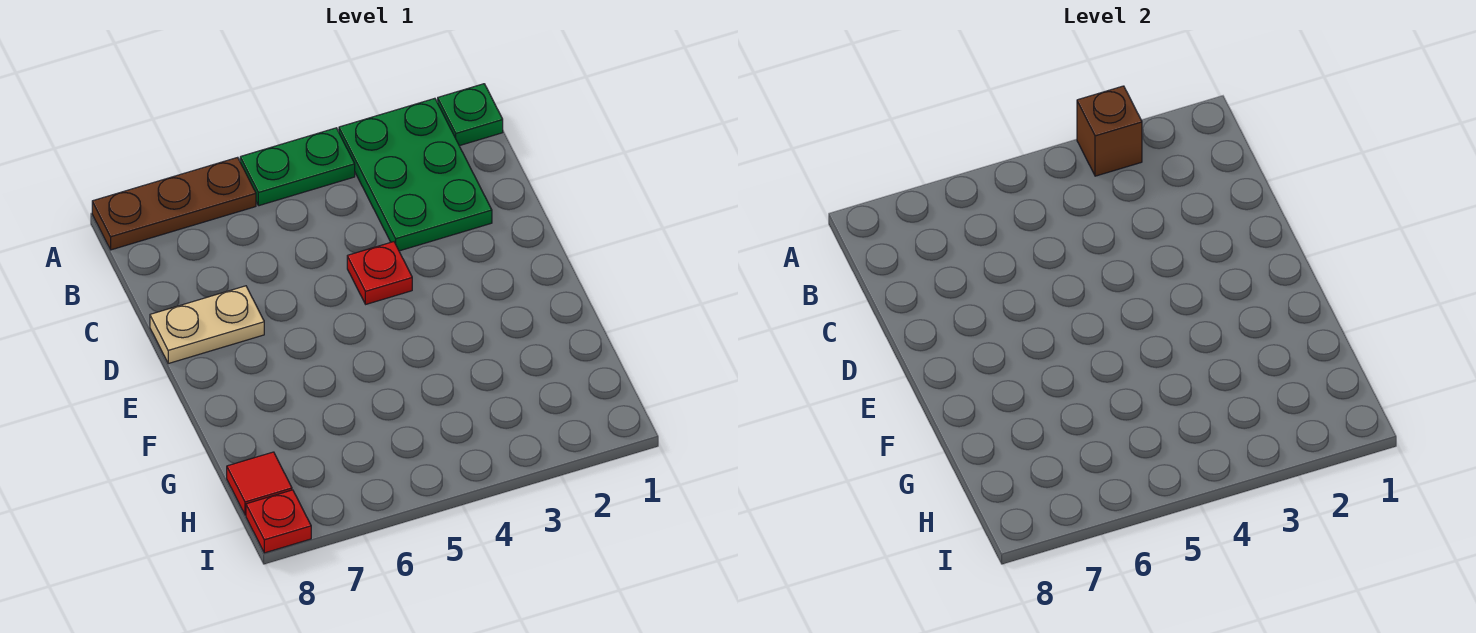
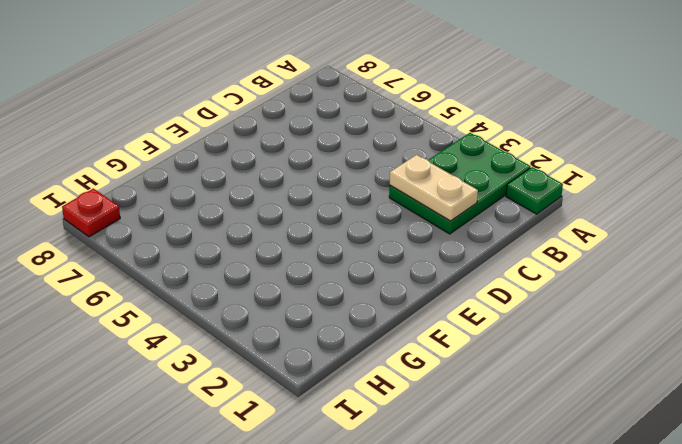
tan 1x2 plate [390,155,478,221] -> tan 1x2 plate moved to [150,286,264,364]
none -> green 1x2 plate [240,128,355,206]
none -> brown 1x3 plate [92,157,256,250]

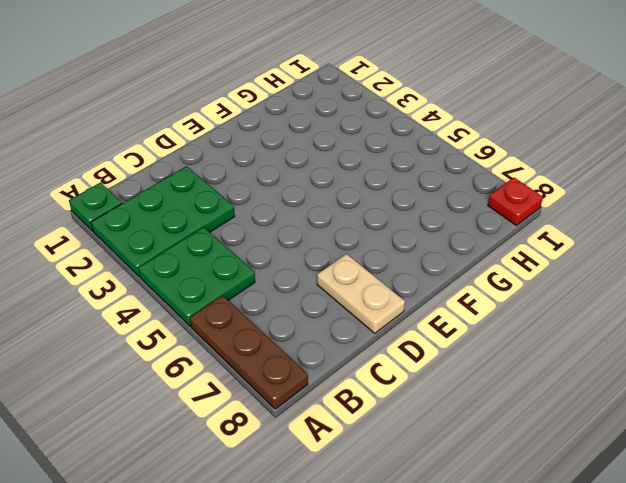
green 2x2 plate [138,227,255,326] -> green 1x2 plate [240,128,355,206]
none -> red 1x1 plate [347,242,412,304]
none -> red 1x1 tile [227,452,292,515]

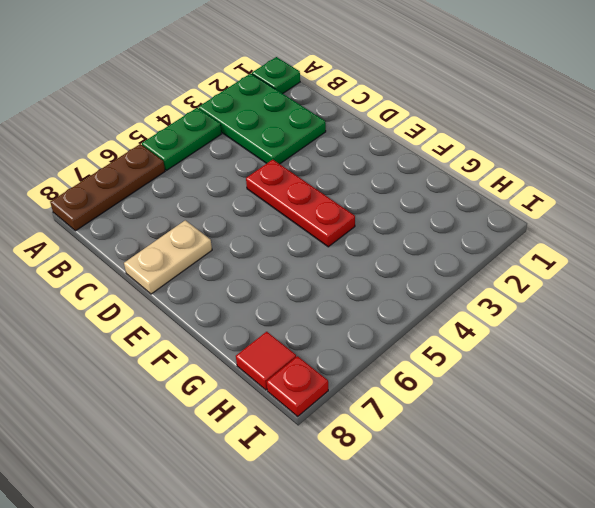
red 1x3 plate [246,160,355,247] -> red 1x1 plate [347,242,412,304]
none -> brown 1x1 brick [1077,86,1142,176]

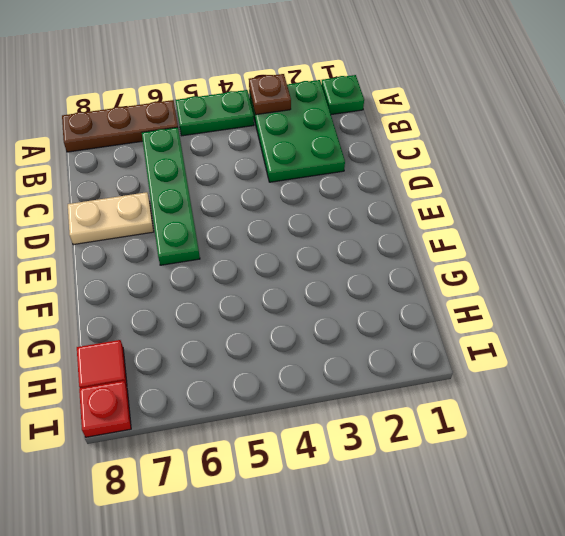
brown 1x1 plate [249,74,291,115] -> brown 1x1 brick [1077,86,1142,176]
green 1x4 plate [142,127,200,265] -> none
none -> red 1x1 plate [347,242,412,304]

